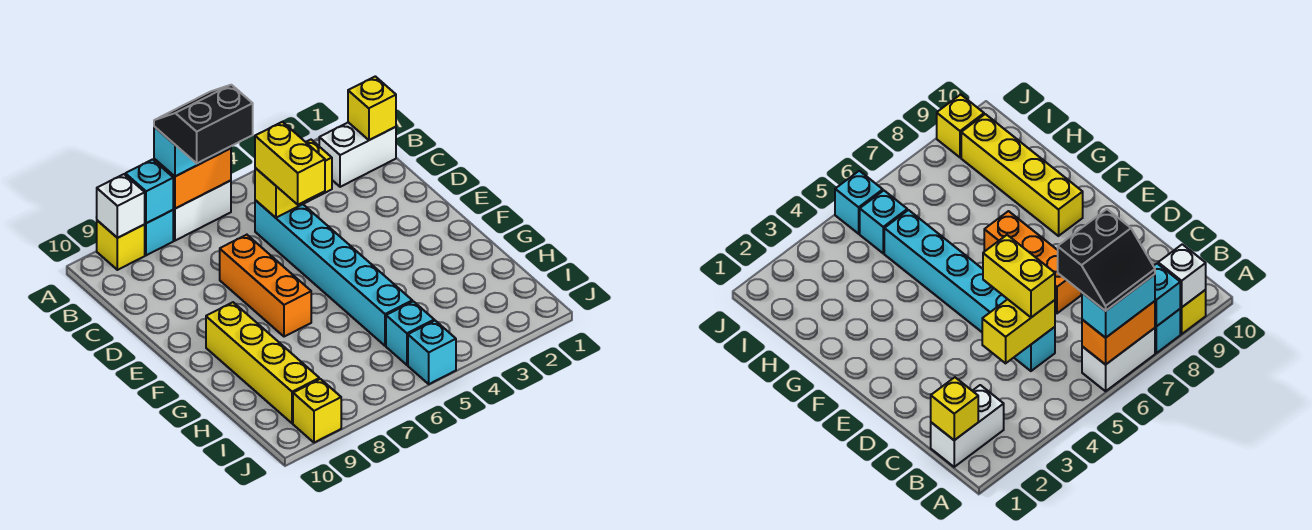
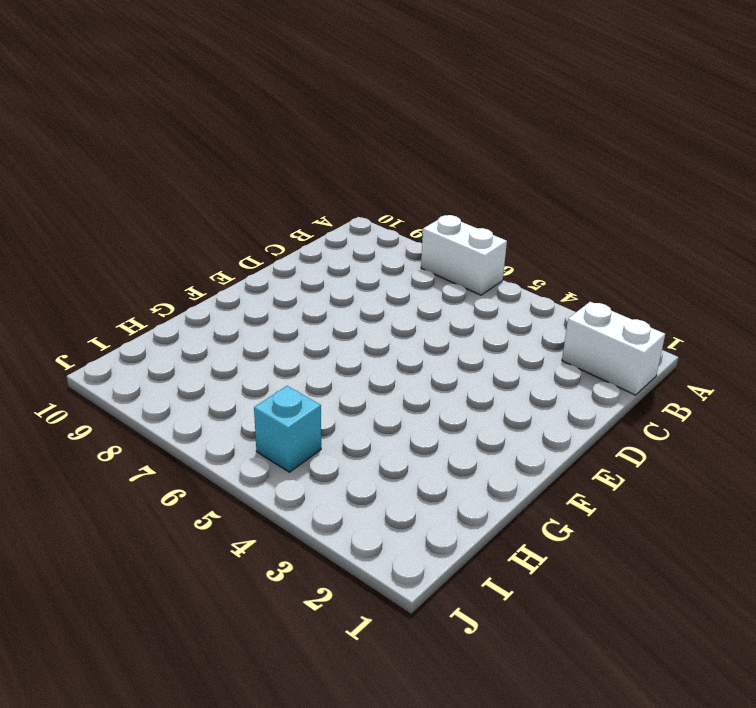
none -> cyan 1x1 brick [144,210,173,255]
none -> yellow 1x1 brick [97,220,145,270]
none -> cyan 1x6 brick [255,200,412,346]

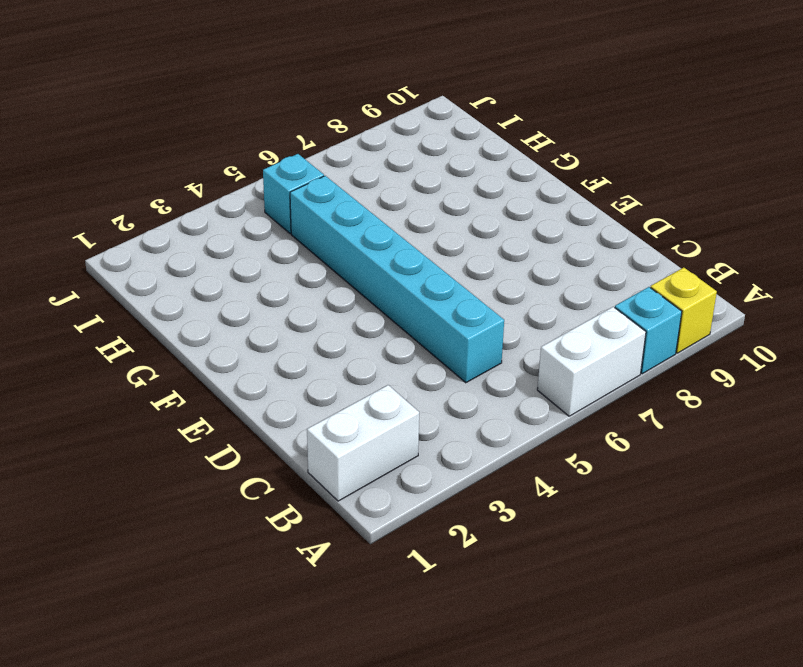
none -> orange 1x3 brick [220,235,311,337]
none -> yellow 1x4 brick [206,302,319,423]
none -> cyan 1x1 brick [408,321,456,384]

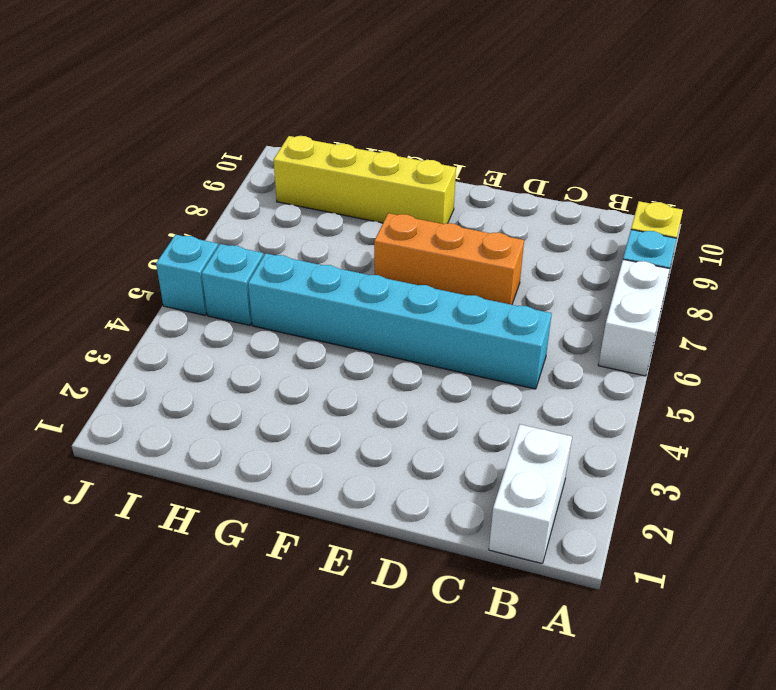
none -> yellow 1x1 brick [293,379,341,443]
none -> orange 1x2 brick [154,148,231,209]
none -> cyan 1x1 brick [125,159,173,223]

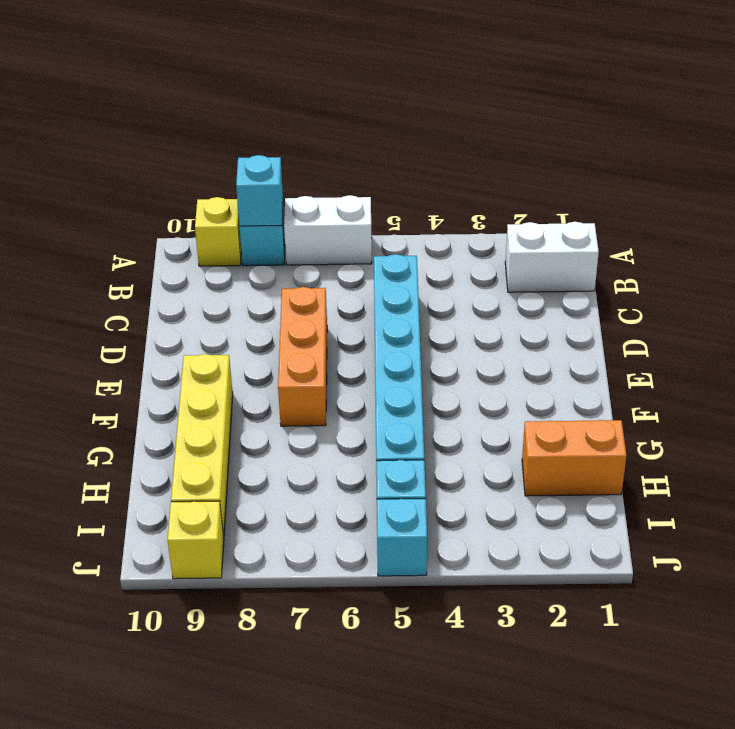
orange 1x2 brick [522,420,627,496] -> orange 1x2 brick moved to [154,148,231,209]
none -> white 1x1 brick [97,174,145,238]
none -> yellow 1x1 brick [348,76,396,140]
none -> yellow 1x2 brick [255,140,332,218]

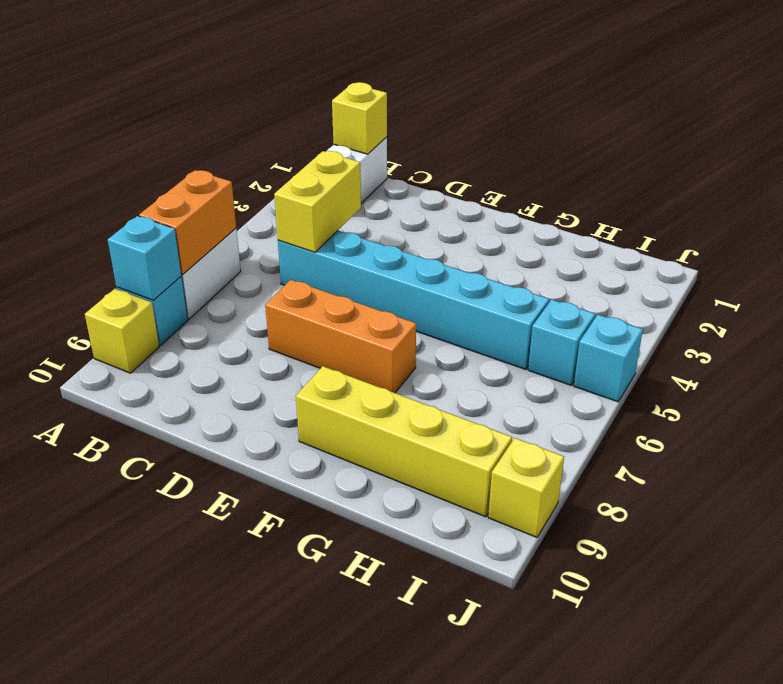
none -> white 1x1 brick [97,174,145,238]
none -> cyan 1x2 brick [154,127,231,176]
none -> yellow 1x2 brick [255,122,325,205]

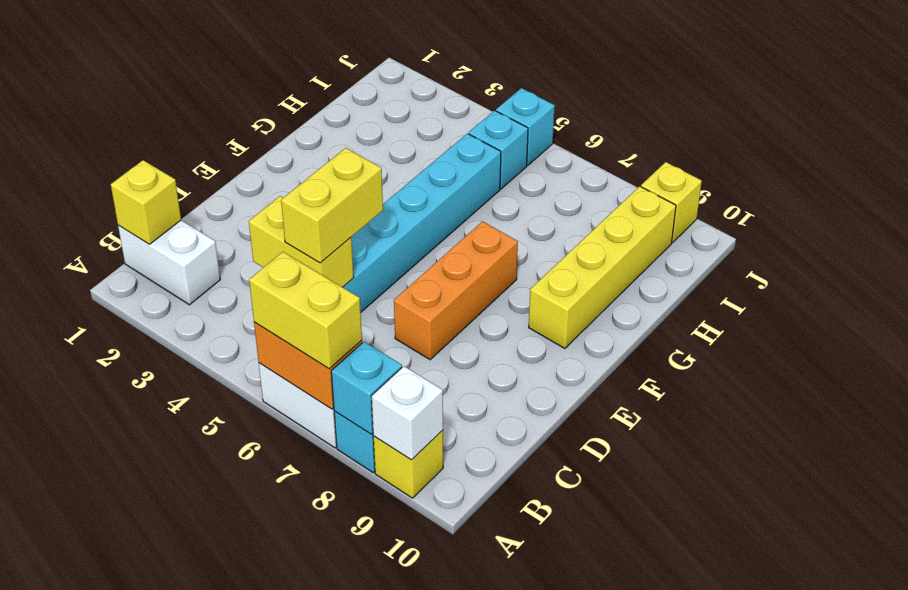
yellow 1x2 brick [249,252,362,369] -> cyan 1x2 brick [154,127,231,176]
none -> black 2x2 slope [154,85,253,163]

